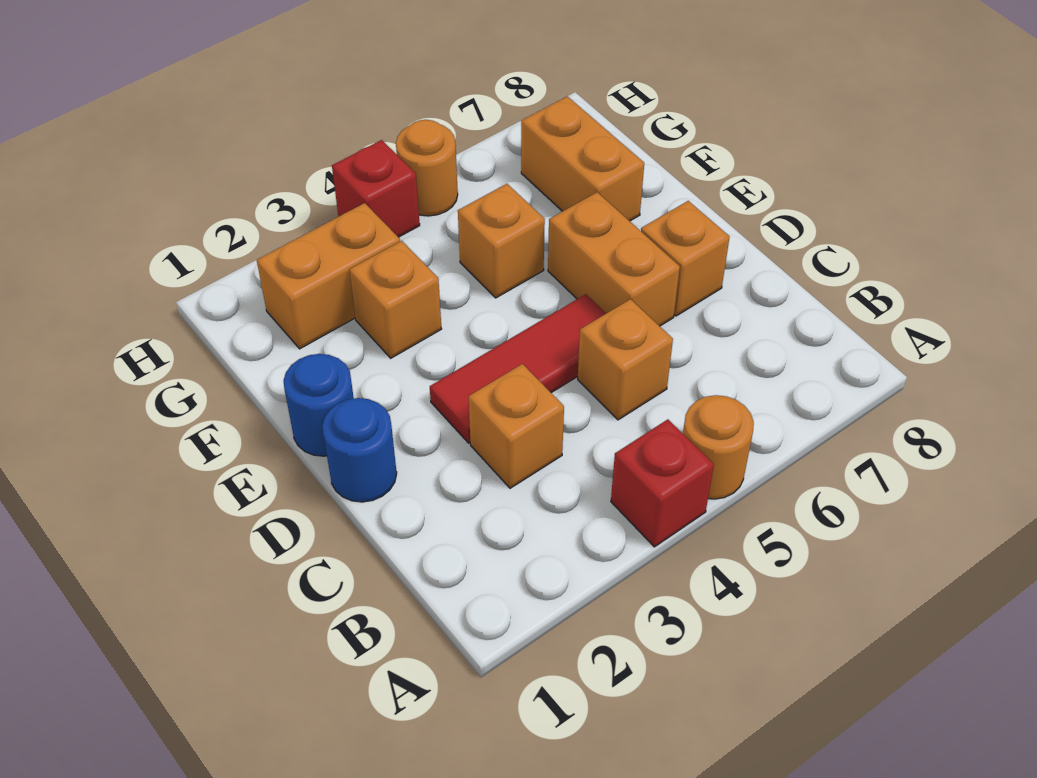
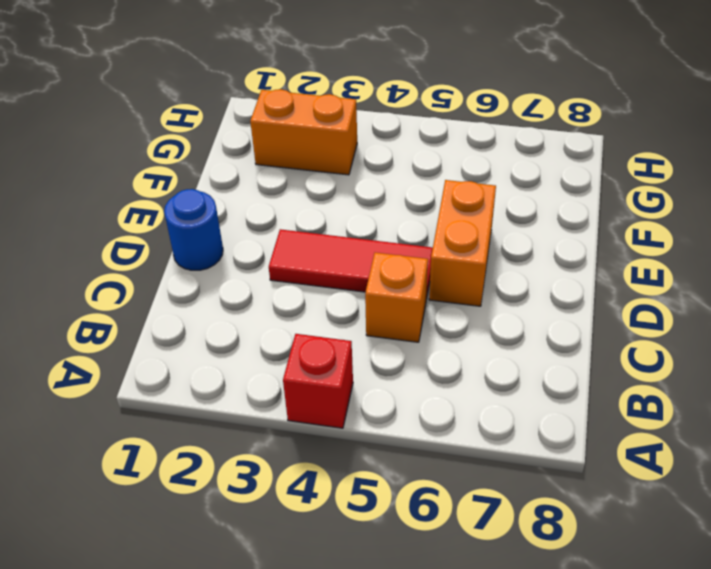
none -> orange 1x1 round brick [683,395,754,499]
none -> orange 1x1 brick [468,364,564,488]
none -> orange 1x1 brick [641,201,730,316]

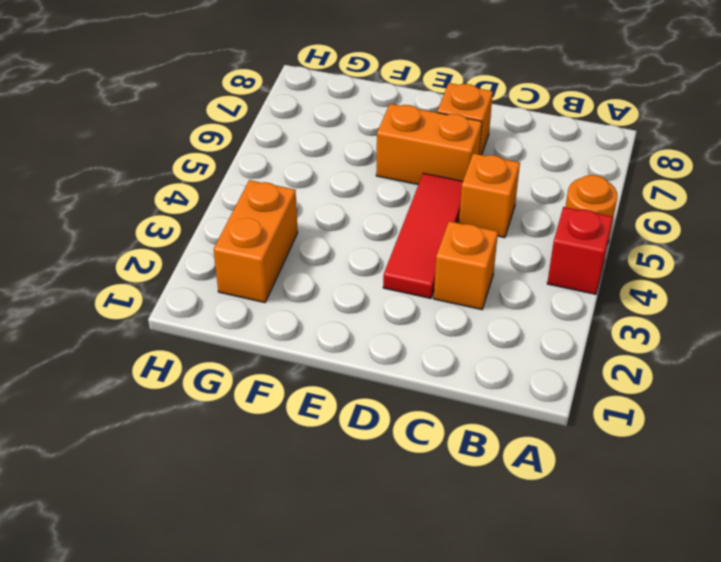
none -> blue 1x1 round brick [322,398,397,502]
none -> blue 1x1 round brick [283,354,354,456]
none -> orange 1x1 brick [349,241,441,358]

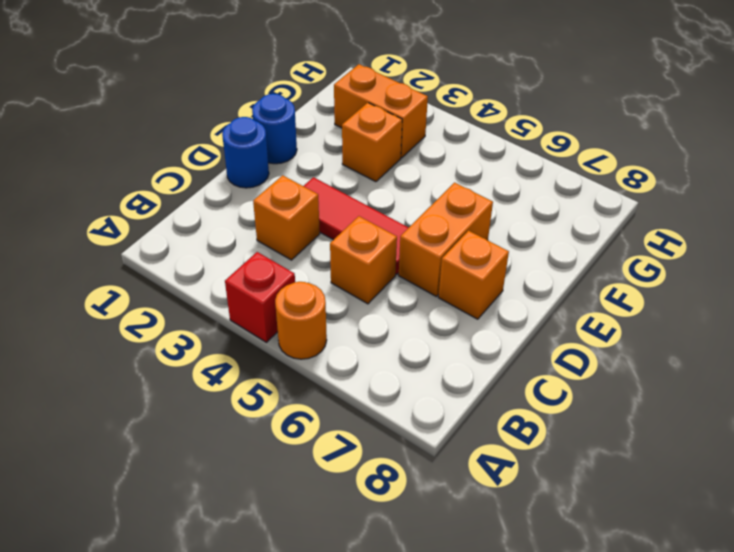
none -> orange 1x1 brick [458,184,545,298]
none -> orange 1x2 brick [521,96,644,221]
none -> red 1x1 brick [332,140,420,237]

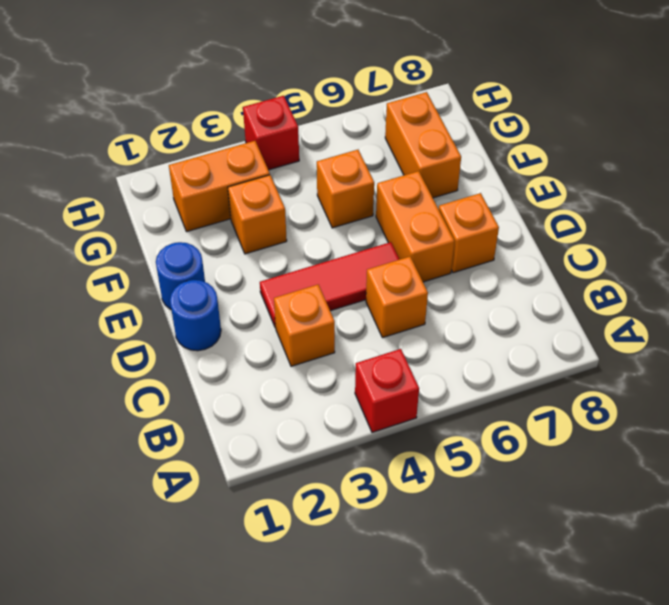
none -> orange 1x1 round brick [683,395,754,499]
none -> orange 1x1 round brick [396,120,458,216]

